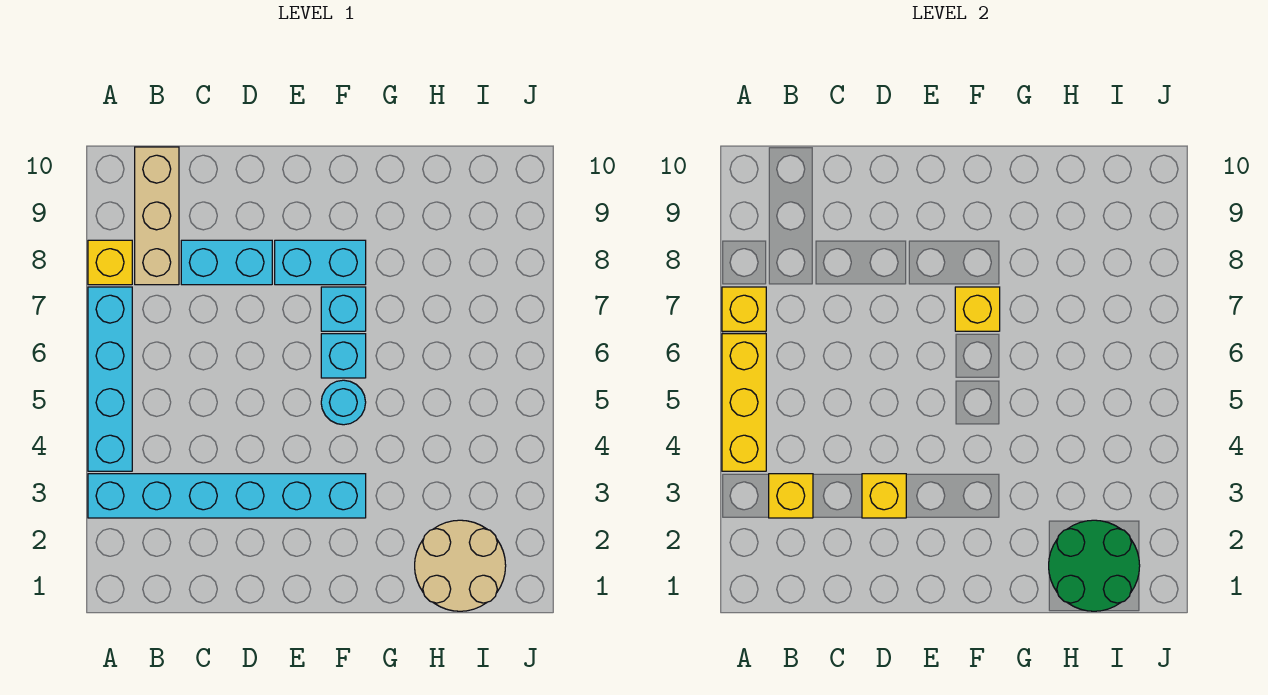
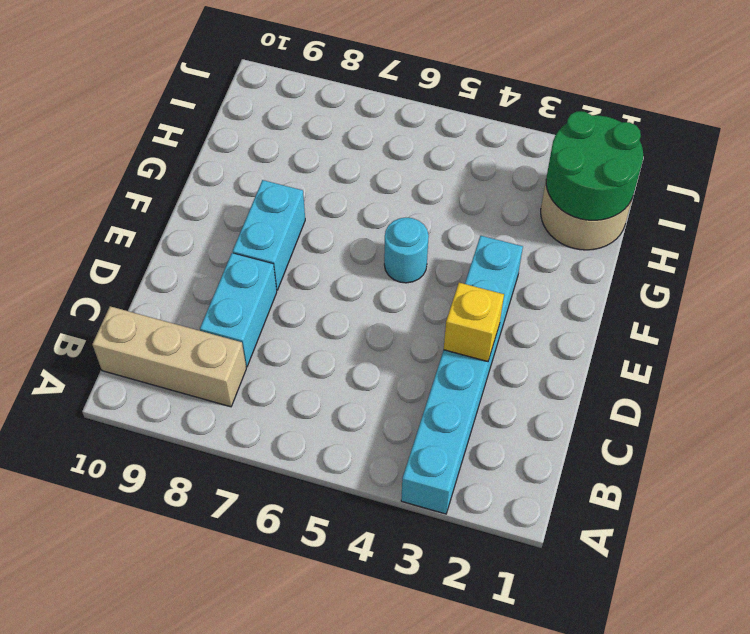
none -> cyan 1x4 brick [88,287,132,471]
none -> yellow 1x1 brick [88,240,132,285]
none -> cyan 1x1 brick [321,334,366,378]

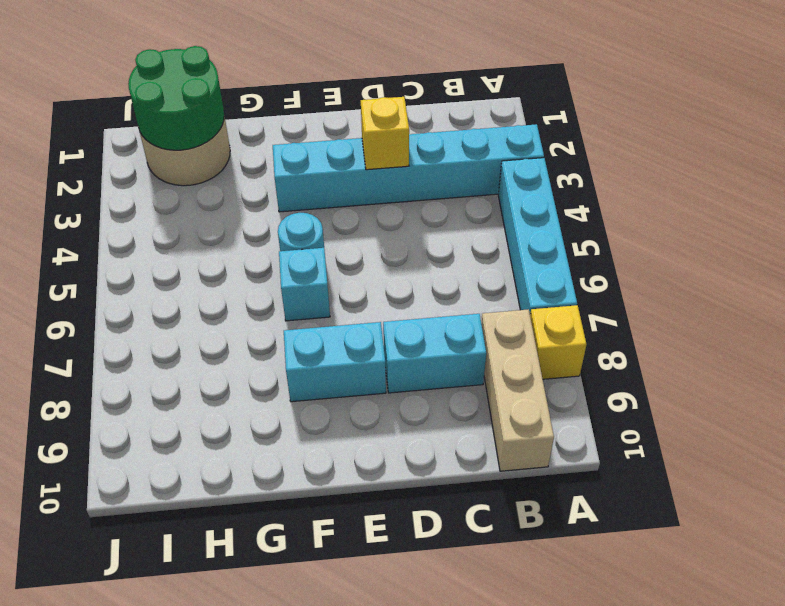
none -> cyan 1x1 brick [321,287,366,331]
none -> yellow 1x3 brick [722,334,766,471]
none -> yellow 1x1 brick [722,287,766,331]

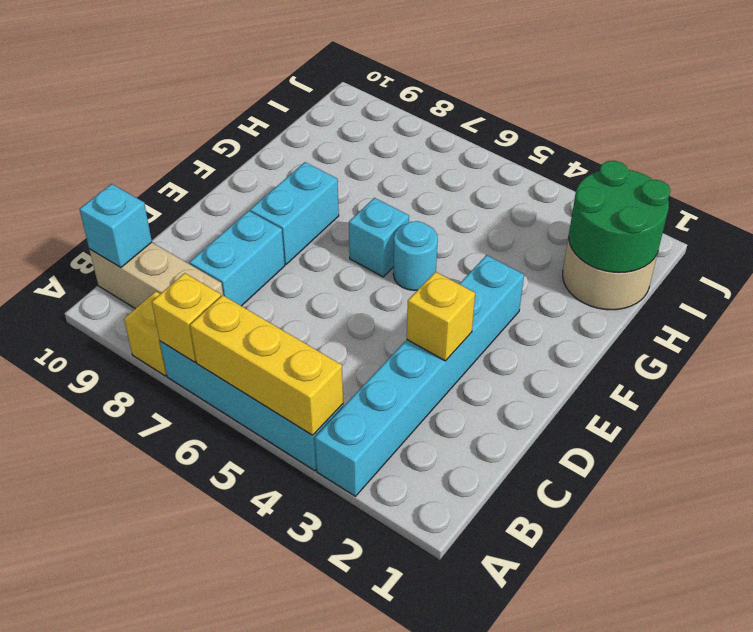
cyan 1x1 brick [79,184,152,267] -> cyan 1x1 brick moved to [321,287,366,331]
none -> yellow 1x1 brick [769,474,813,518]
none -> yellow 1x1 brick [955,287,1000,331]

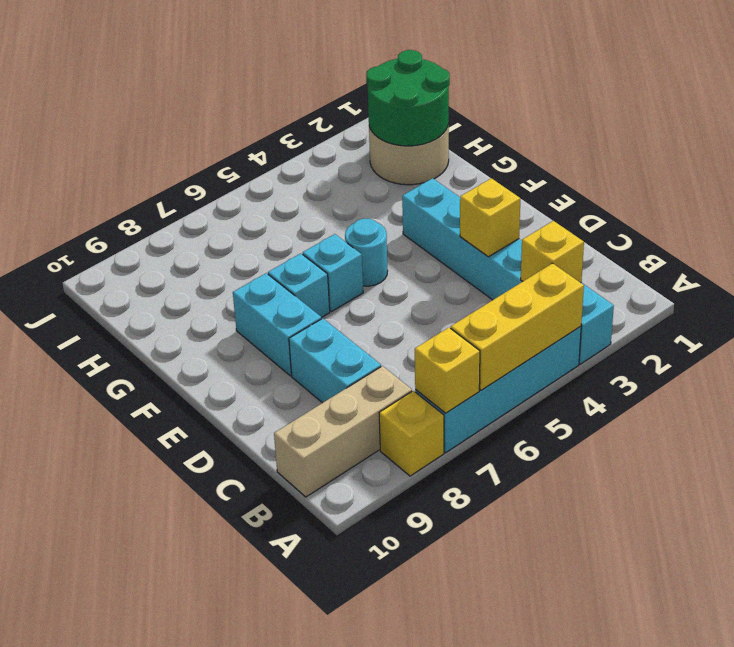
none -> yellow 1x1 brick [955,287,1000,331]

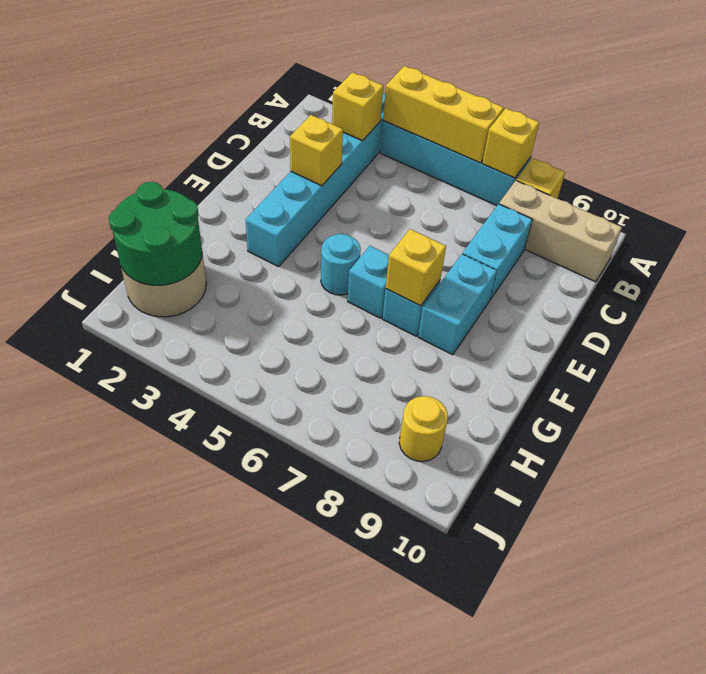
yellow 1x1 round brick [399,396,448,461] -> none

